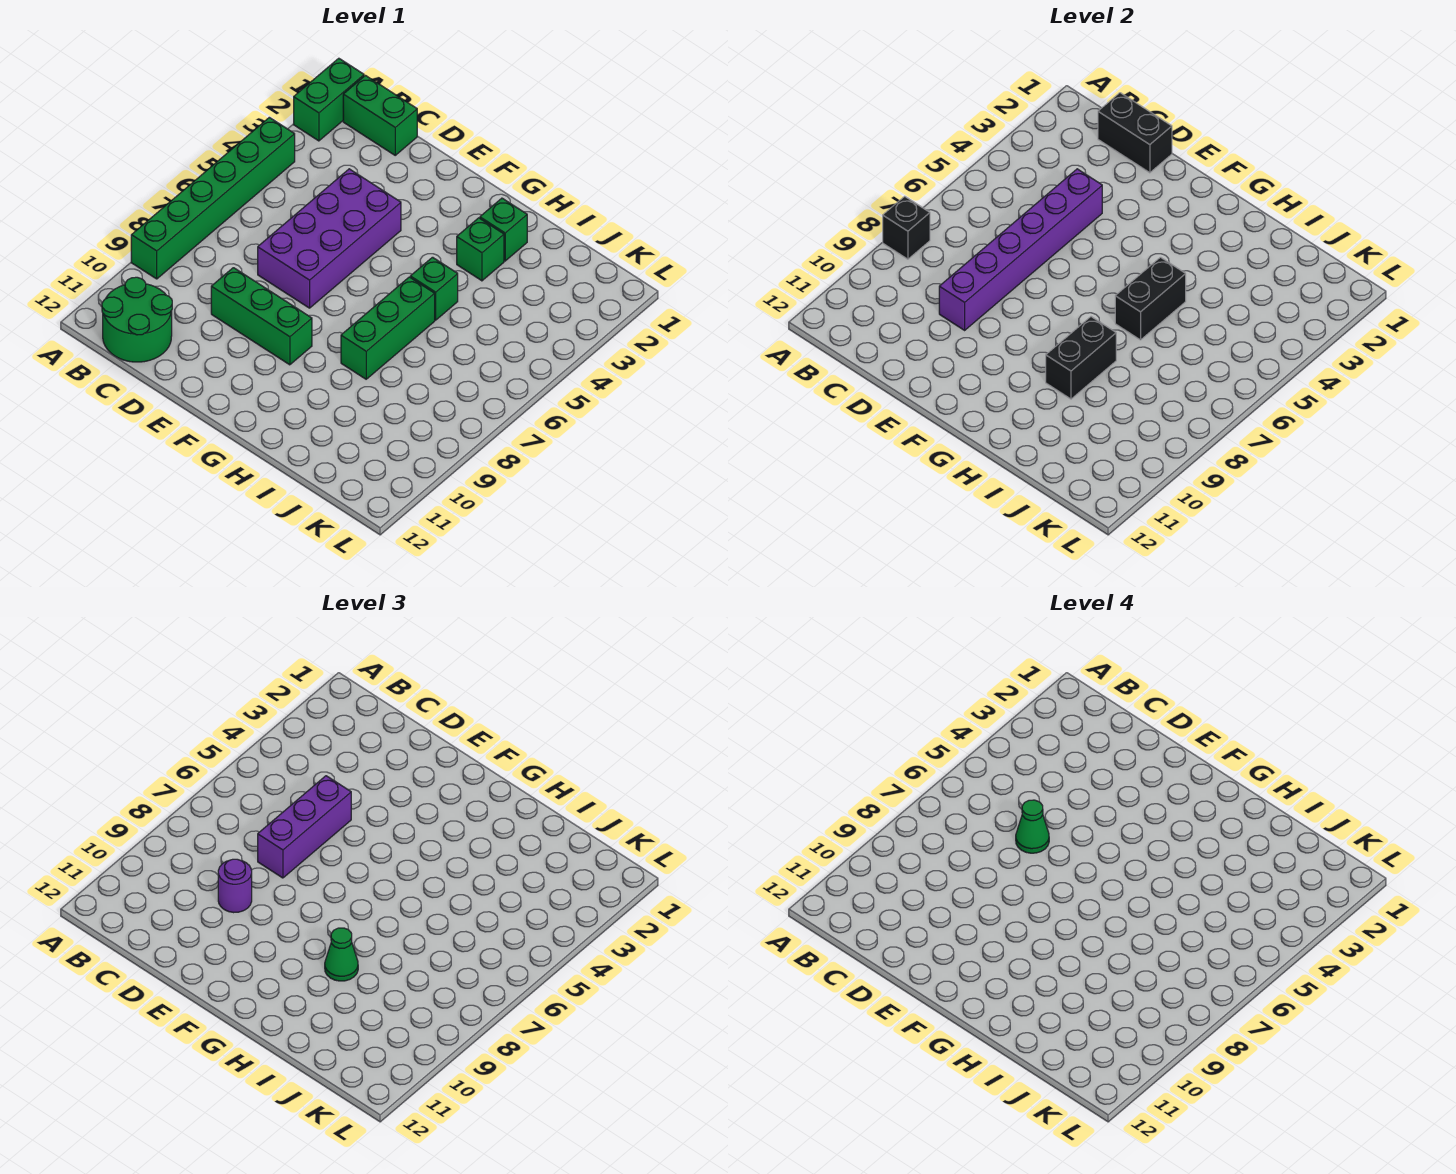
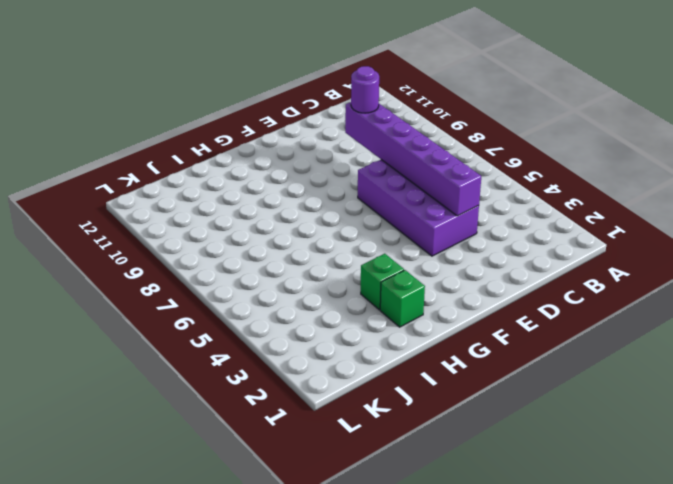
none -> green 1x2 brick [294,58,364,141]
none -> green 1x6 brick [131,117,295,279]
none -> green 1x2 brick [343,75,417,155]

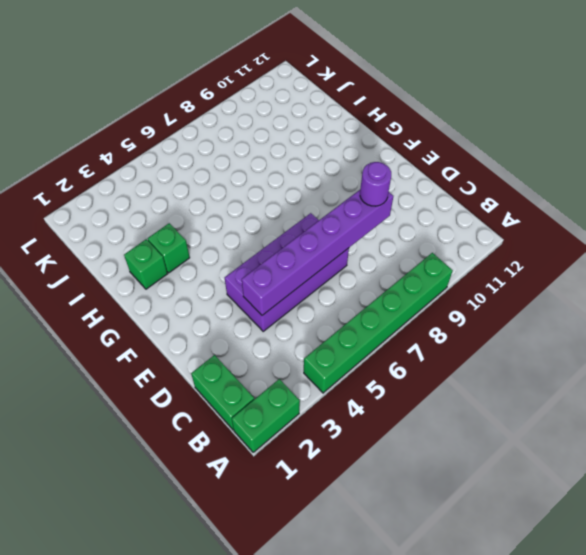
none -> green 2x2 round brick [102,277,172,362]
none -> green 1x3 brick [211,268,312,365]
none -> green 1x1 brick [410,257,458,320]

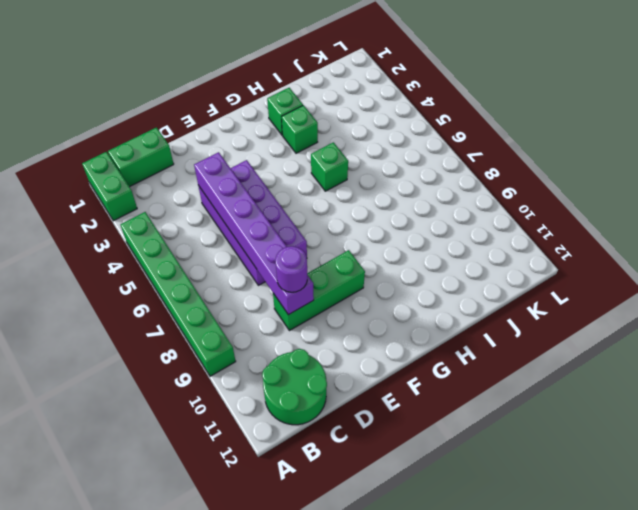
none -> green 1x3 brick [341,277,435,379]
none -> black 1x1 brick [883,196,930,259]
none -> black 1x2 brick [1098,93,1172,173]

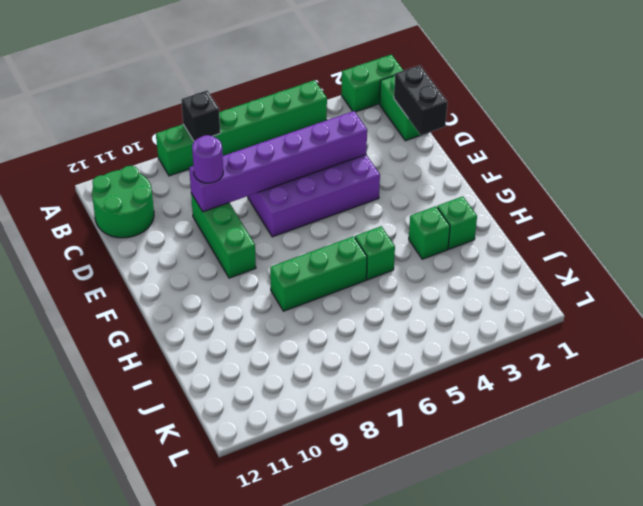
none -> black 1x2 brick [1115,257,1186,340]
none -> black 1x2 brick [1046,317,1116,399]
none -> purple 1x3 brick [258,776,351,878]

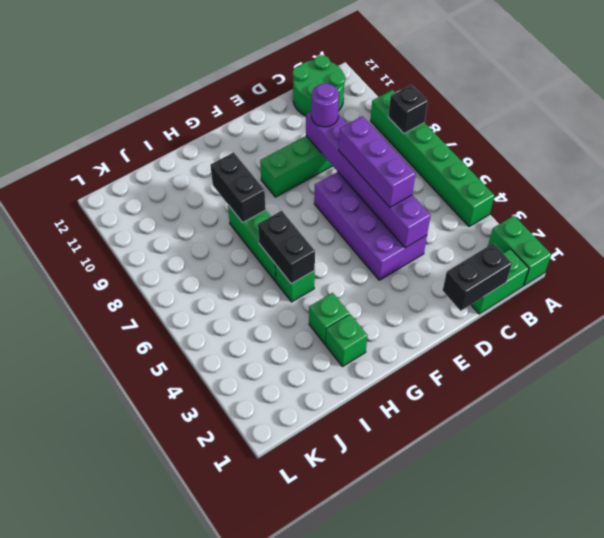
none -> green 1x1 cone [325,928,358,981]
none -> green 1x1 cone [1016,800,1049,853]

